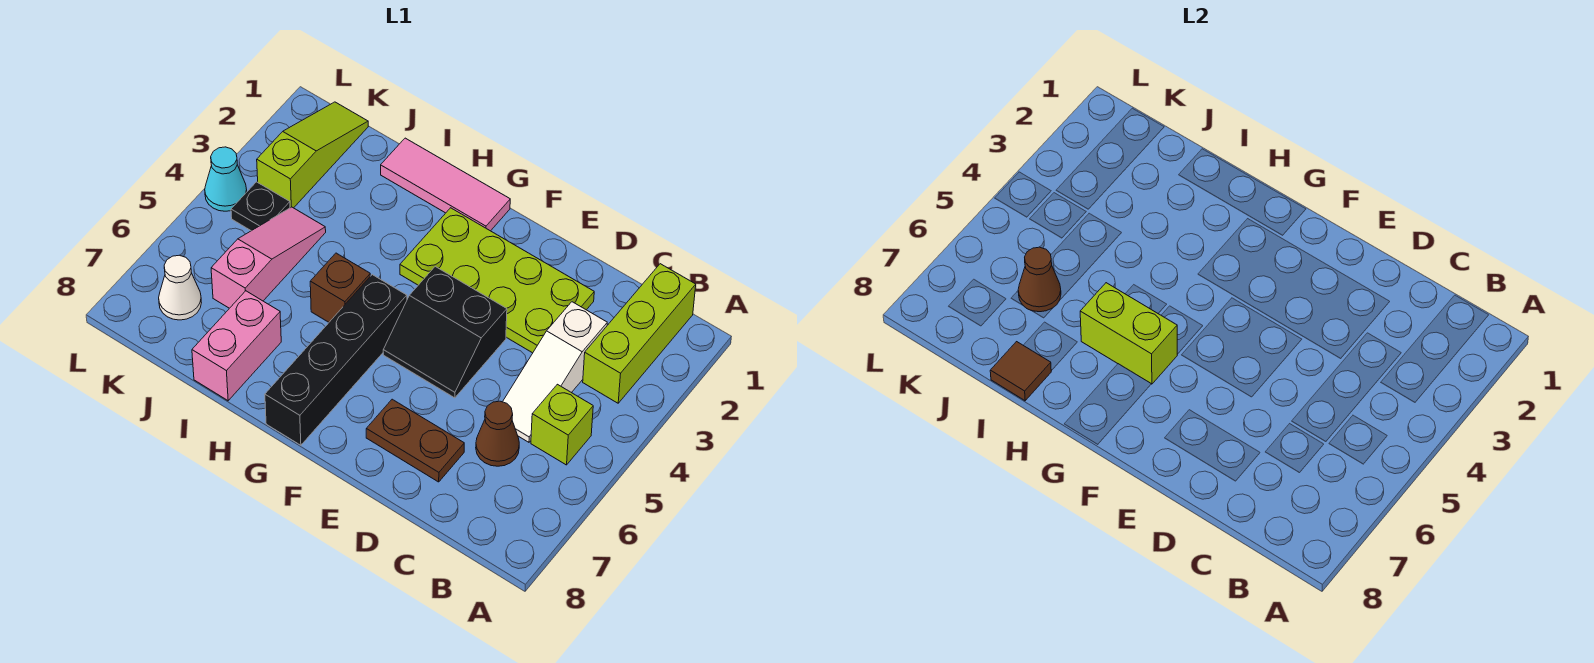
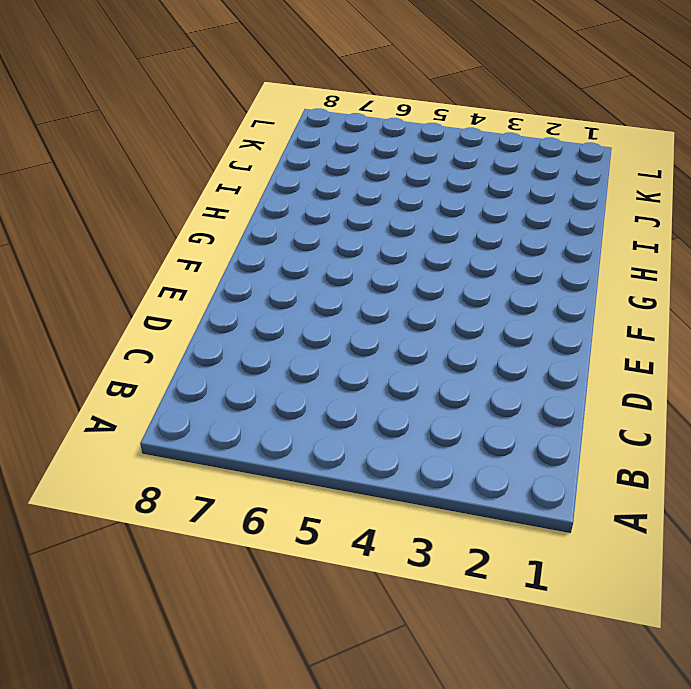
none -> lime 1x3 brick [583,264,696,403]
none -> lime 1x1 brick [531,384,593,465]
none -> white 1x3 slope [503,302,607,442]

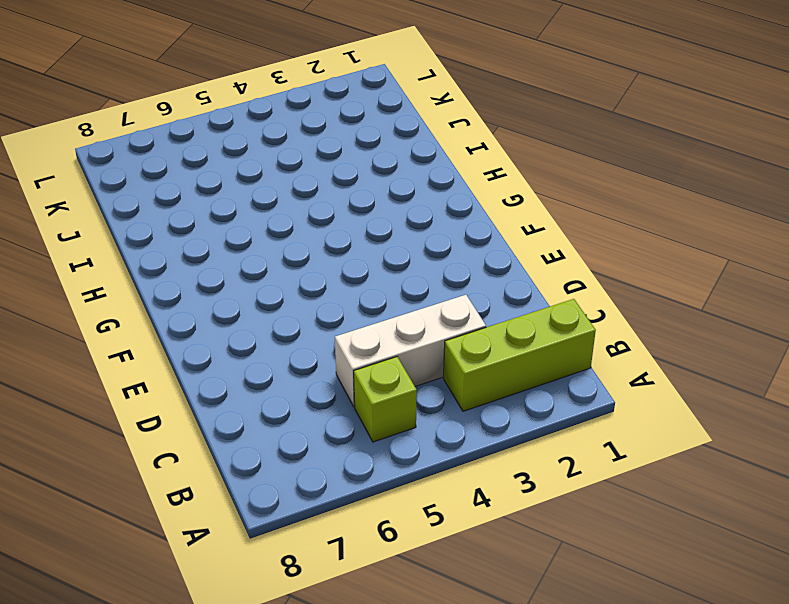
white 1x3 brick [335,295,486,407] -> white 1x3 slope [503,302,607,442]
none -> brown 1x1 cone [476,401,519,466]
none -> lime 2x4 plate [400,208,594,353]
none -> brown 1x2 plate [366,399,464,482]

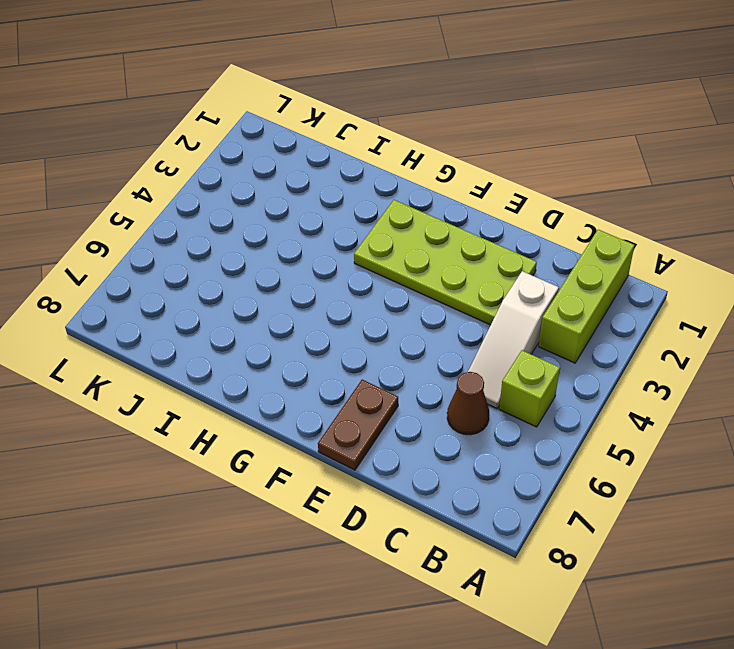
brown 1x2 plate [318,380,398,470] -> brown 1x2 plate turned to [366,399,464,482]
none -> black 2x2 slope [383,267,507,398]
none -> pink 1x3 tile [381,138,510,231]
none -> black 1x4 brick [265,275,407,445]

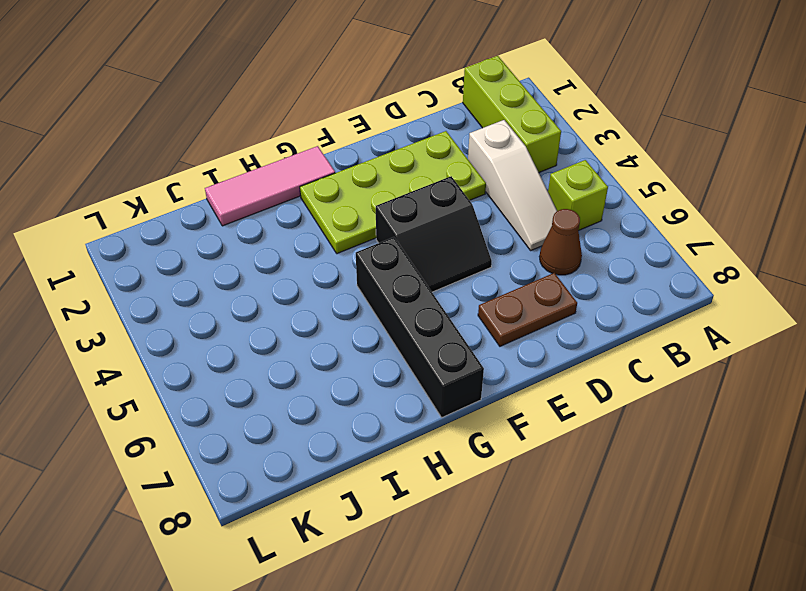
none -> brown 1x1 brick [310,253,370,322]
none -> pink 1x2 brick [192,291,281,401]
none -> pink 1x3 slope [211,207,326,308]

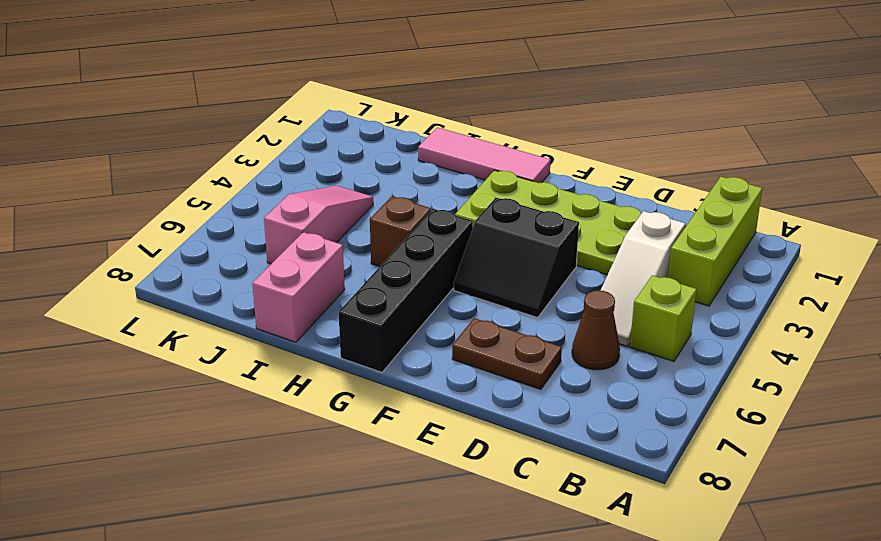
none -> lime 1x3 slope [257,102,368,208]
none -> black 1x1 plate [231,182,290,231]
none -> white 1x1 cone [159,255,201,320]

